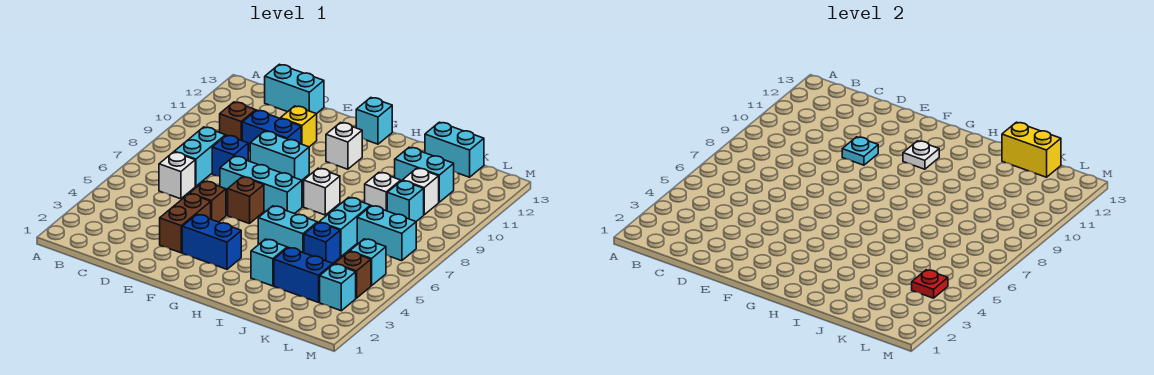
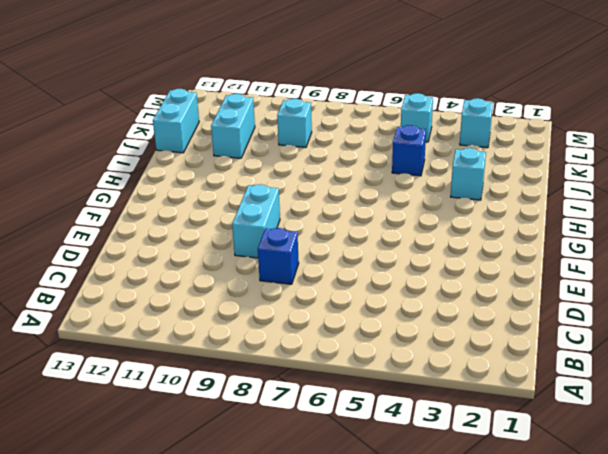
none -> white 1x1 brick [159,152,195,199]
none -> cyan 1x2 brick [174,127,225,186]
none -> brown 1x1 brick [220,102,256,141]
none -> cyan 1x2 brick [265,64,324,114]

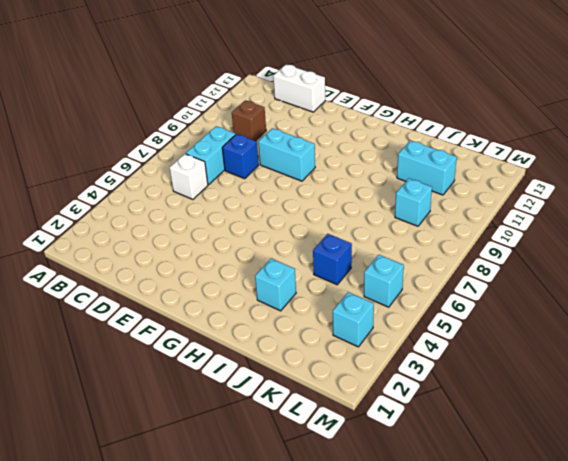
white 1x2 brick [273,65,325,112] -> cyan 1x2 brick [265,64,324,114]
none -> blue 1x2 brick [242,110,301,151]
none -> brown 1x2 brick [160,194,211,253]
none -> brown 1x1 brick [190,181,226,222]
none -> cyan 1x3 brick [220,156,302,214]

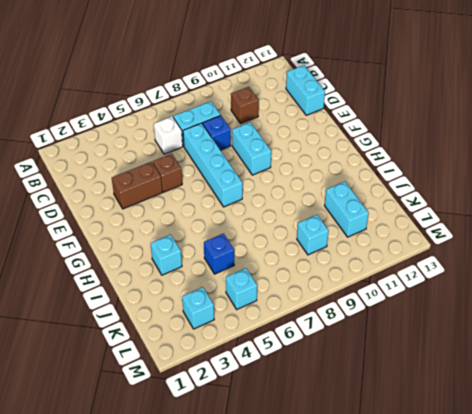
cyan 1x4 brick [183,123,243,207] -> cyan 1x3 brick [220,156,302,214]
none -> blue 1x2 brick [242,110,301,151]
none -> yellow 1x1 brick [280,106,317,147]
none -> blue 1x2 brick [182,215,241,269]
none -> brown 1x1 brick [228,177,264,224]

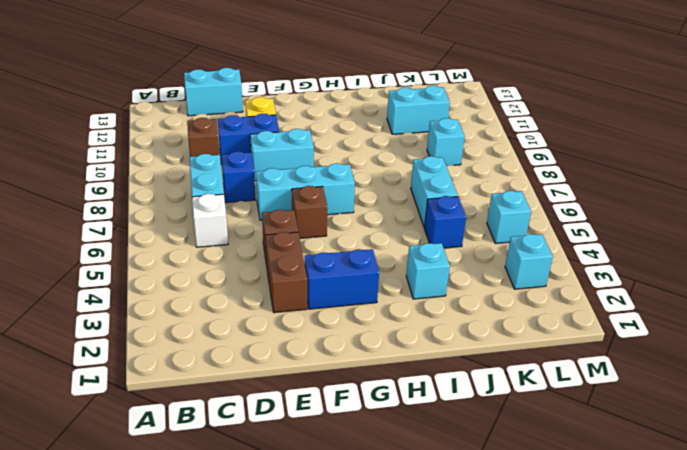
none -> white 1x1 brick [326,123,362,169]
none -> cyan 1x1 brick [356,98,392,144]
none -> cyan 1x2 brick [258,206,317,253]
none -> white 1x1 brick [304,168,340,215]

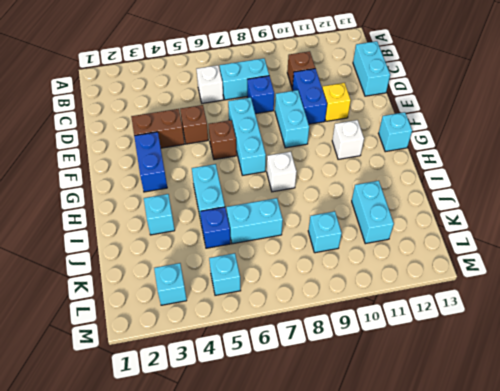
none -> blue 1x2 brick [274,247,333,302]
none -> white 1x1 brick [365,172,401,211]
none -> cyan 1x2 brick [425,122,484,177]
none -> cyan 1x2 brick [357,206,416,261]

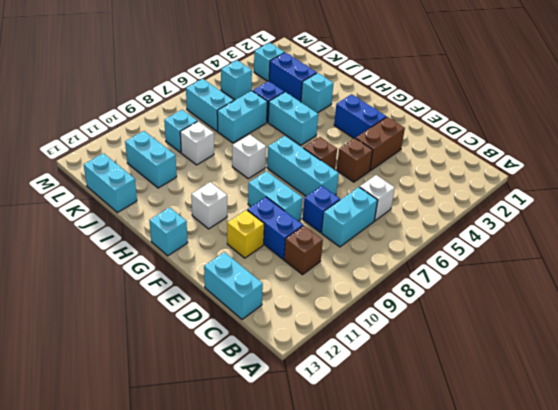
none -> white 1x1 brick [402,168,439,215]
none -> brown 1x1 brick [335,251,371,298]
none -> cyan 1x1 plate [842,137,878,165]
none -> white 1x1 plate [903,141,939,169]

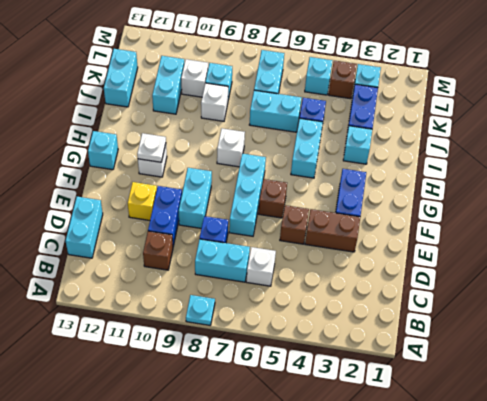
cyan 1x1 plate [186,295,215,325] -> cyan 1x1 plate moved to [842,137,878,165]
none -> yellow 1x2 brick [1002,122,1061,177]
none -> red 1x1 plate [912,270,948,298]

